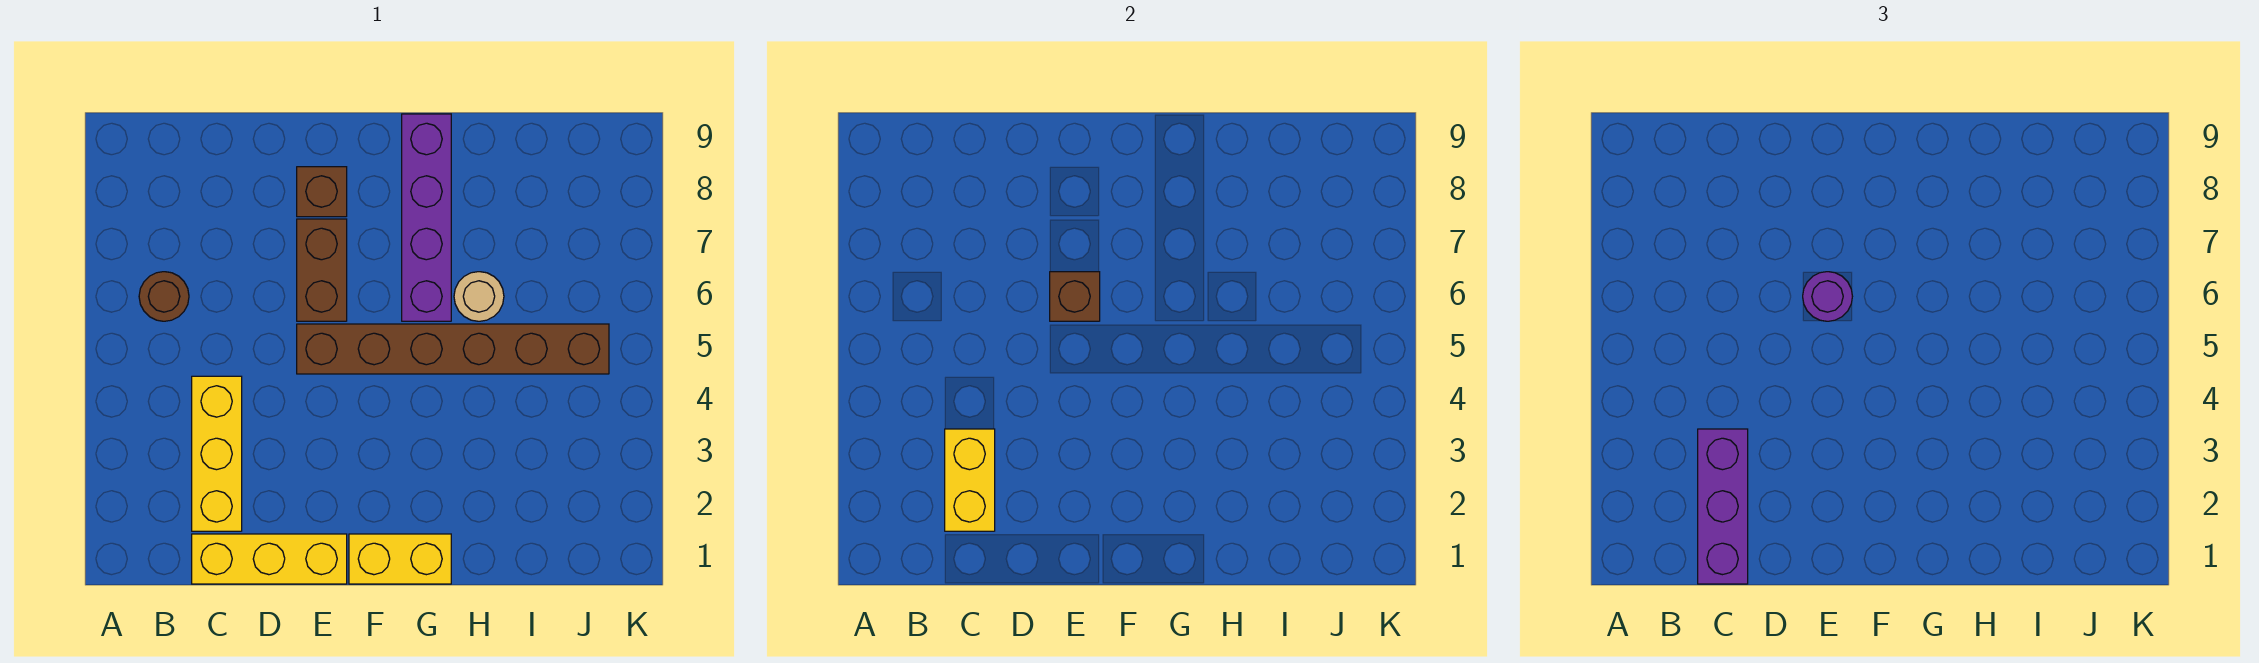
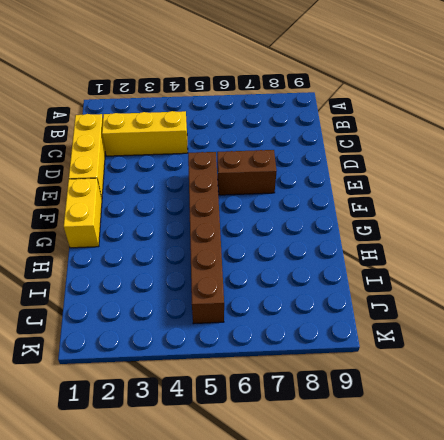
none -> brown 1x1 round brick [139,272,189,321]
none -> brown 1x1 brick [297,167,347,217]
none -> purple 1x4 brick [402,114,451,321]

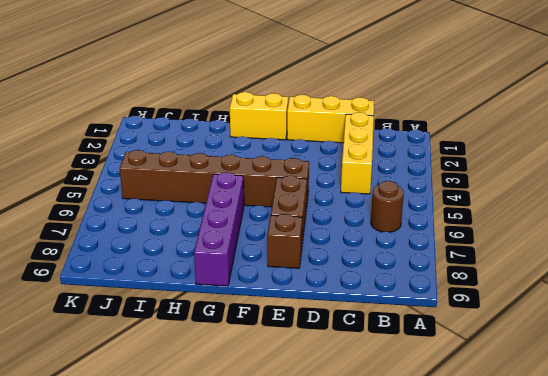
none -> tan 1x1 round brick [454,272,504,321]
none -> yellow 1x2 brick [945,429,995,531]
none -> brown 1x1 brick [1050,272,1100,321]

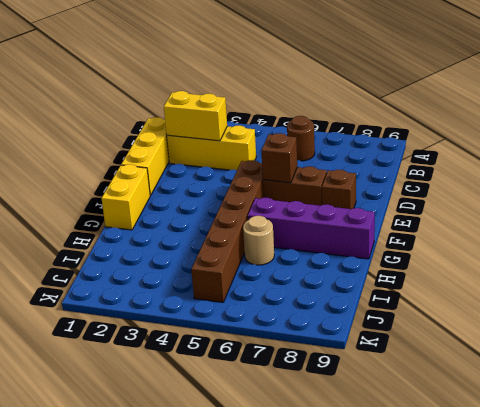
none -> purple 1x3 brick [1698,429,1748,584]
none -> purple 1x1 round brick [1803,272,1852,321]

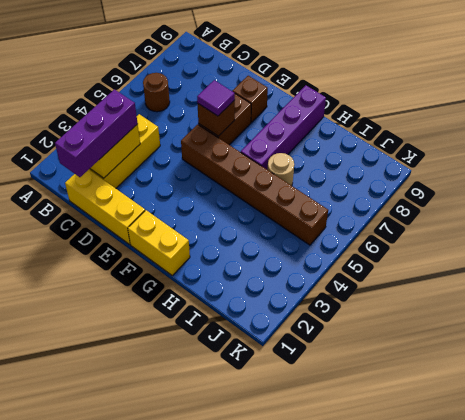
purple 1x1 tile [197,80,235,116] -> purple 1x1 round brick [1803,272,1852,321]

